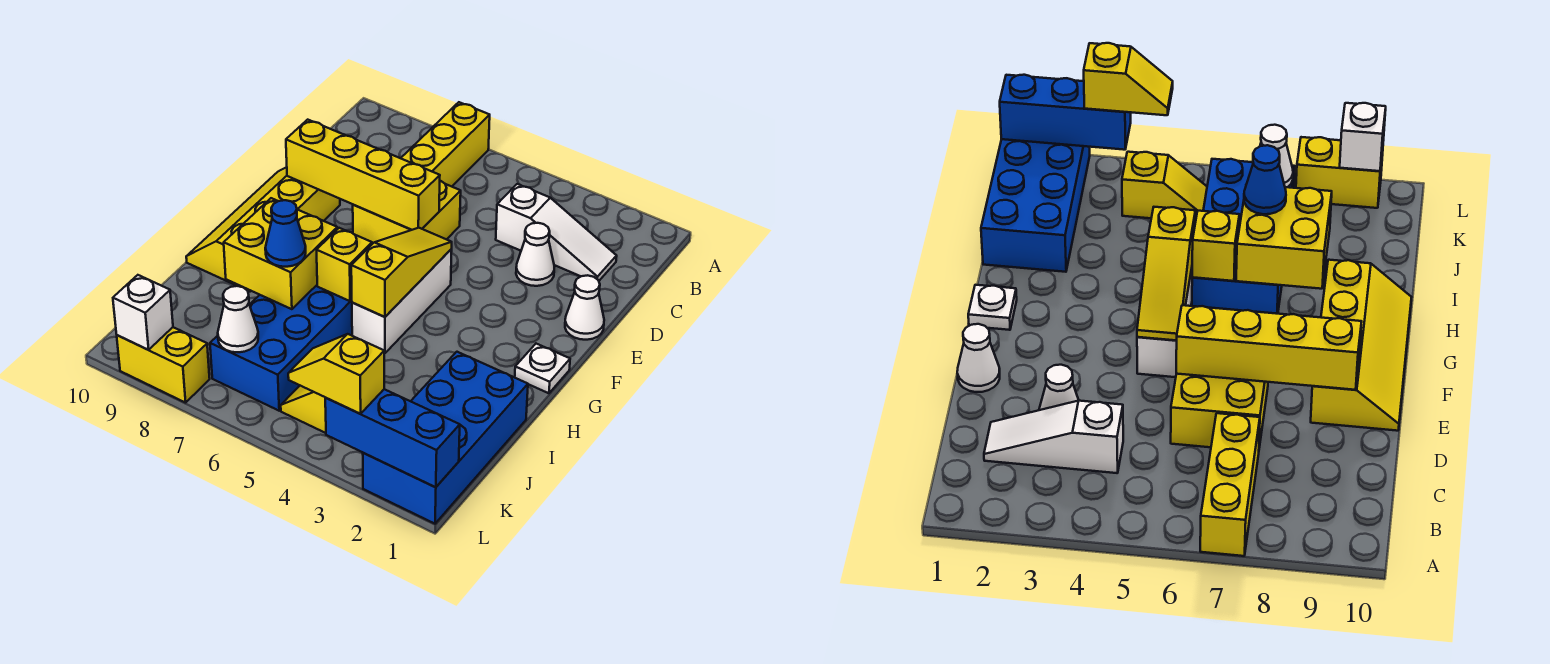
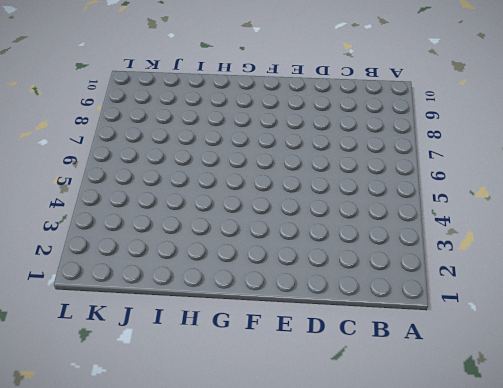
none -> yellow 1x3 brick [401,102,490,187]
none -> white 1x3 slope [496,184,617,281]
none -> white 1x1 cone [516,223,554,286]

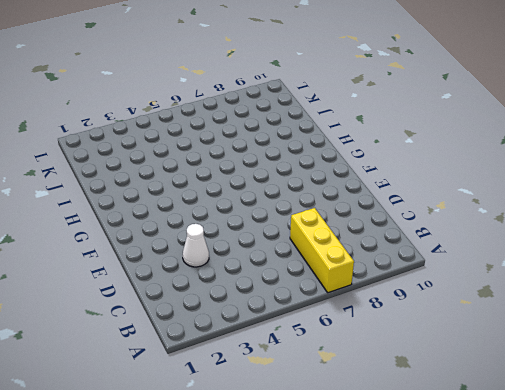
none -> white 1x3 slope [496,184,617,281]
none -> yellow 2x2 brick [353,181,461,244]
none -> white 1x1 cone [565,275,604,340]

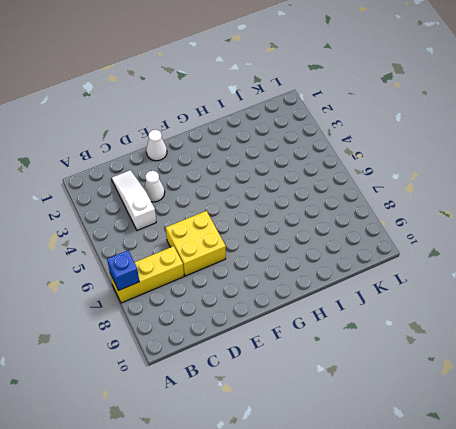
blue 1x1 brick [107,250,139,291] -> none
none -> yellow 2x4 slope [186,167,340,292]
none -> white 1x3 brick [352,249,452,353]
none -> white 1x1 plate [515,344,570,393]

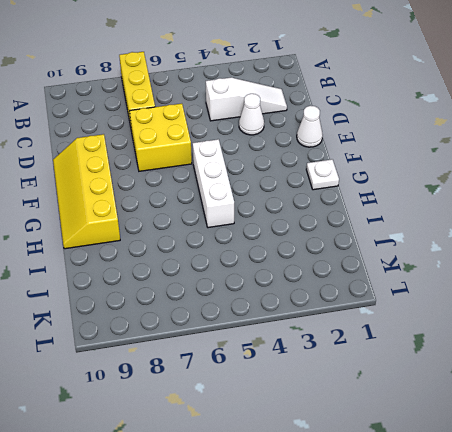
none -> blue 2x4 brick [210,285,352,411]
none -> blue 2x4 brick [363,352,528,524]
none -> yellow 1x2 slope [281,386,326,433]

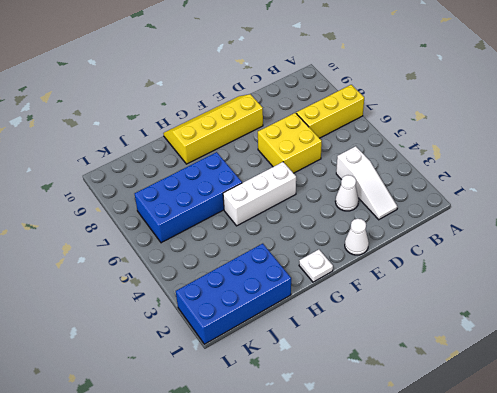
none -> yellow 1x2 slope [281,386,326,433]
none -> yellow 1x2 brick [117,327,210,403]
none -> yellow 1x4 brick [286,120,440,230]

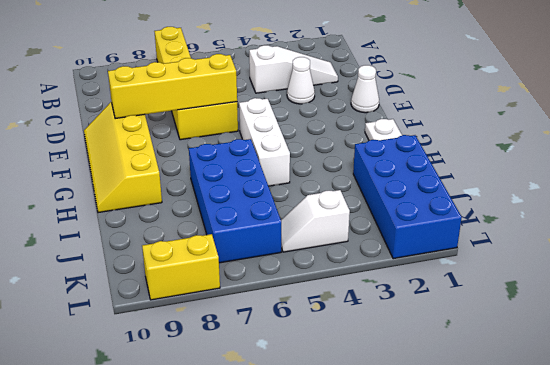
white 1x2 slope [281,190,350,252] -> yellow 1x2 slope [281,386,326,433]
none -> yellow 1x3 slope [351,228,452,317]
none -> yellow 1x1 brick [317,228,372,301]
none -> yellow 2x2 brick [224,198,337,309]

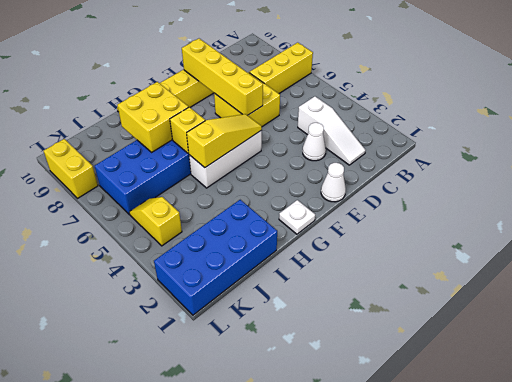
none -> white 1x1 cone [218,286,258,352]
none -> blue 1x3 brick [325,389,460,487]
none -> white 1x1 brick [113,275,173,350]

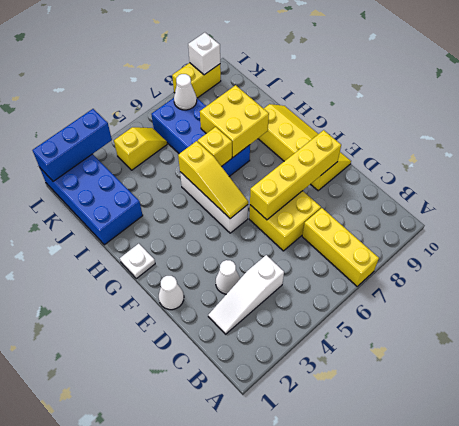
none -> blue 1x1 cone [265,200,306,267]
none -> yellow 1x2 slope [288,334,384,414]

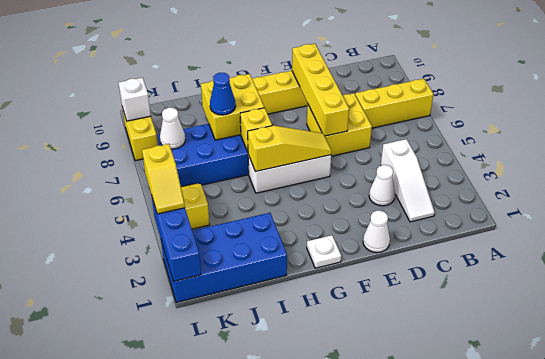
yellow 1x2 slope [142,144,185,214] -> yellow 1x2 slope turned to [288,334,384,414]

